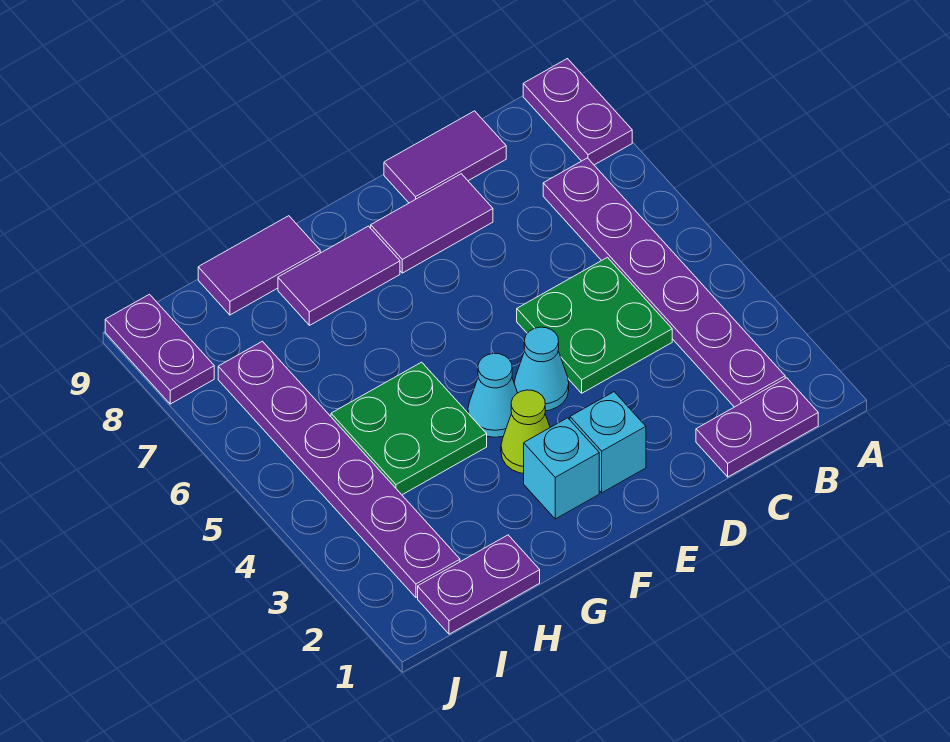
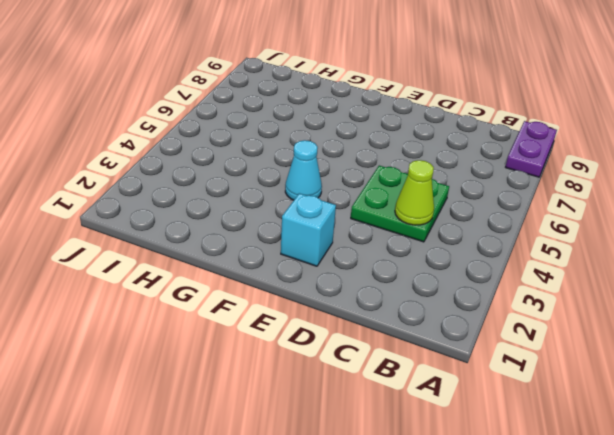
lime 1x1 cone [395,160,434,225] -> lime 1x1 cone moved to [501,390,550,474]
none -> purple 1x2 plate [696,378,818,477]
none -> purple 1x6 plate [543,158,785,407]
none -> purple 1x2 tile [384,111,506,203]

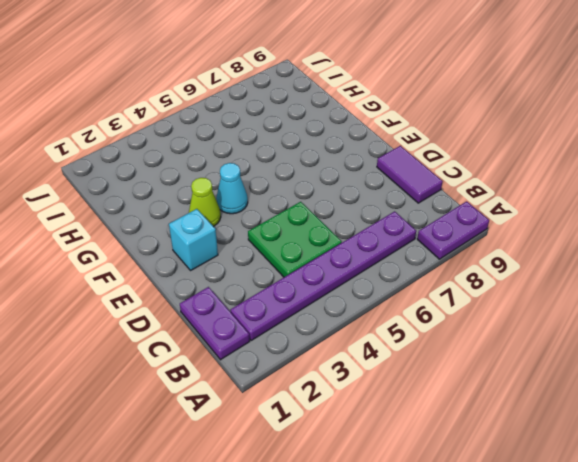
none -> purple 1x2 tile [371,174,493,273]
none -> cyan 1x1 cone [514,327,569,411]
none -> cyan 1x1 brick [524,418,599,519]

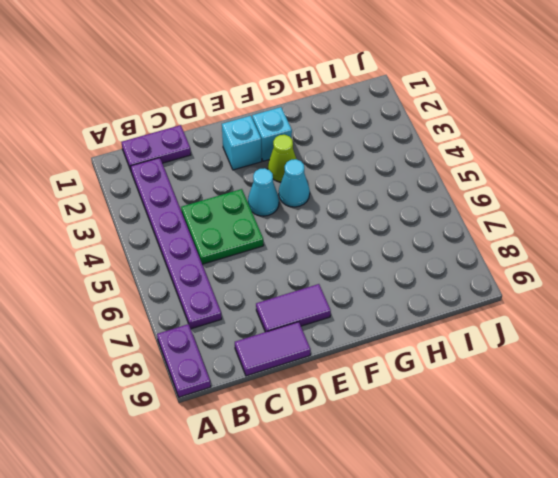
none -> purple 1x2 tile [278,226,400,325]
none -> green 2x2 plate [331,362,487,495]
none -> purple 1x2 tile [198,216,320,315]

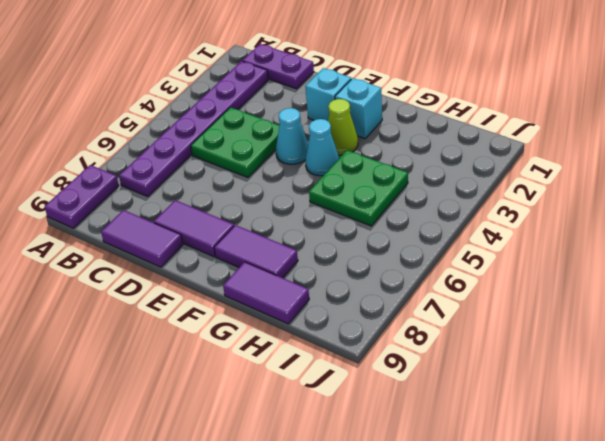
none -> purple 1x2 plate [418,535,540,634]
none -> purple 1x6 plate [218,341,460,597]
none -> purple 1x2 plate [105,294,214,404]

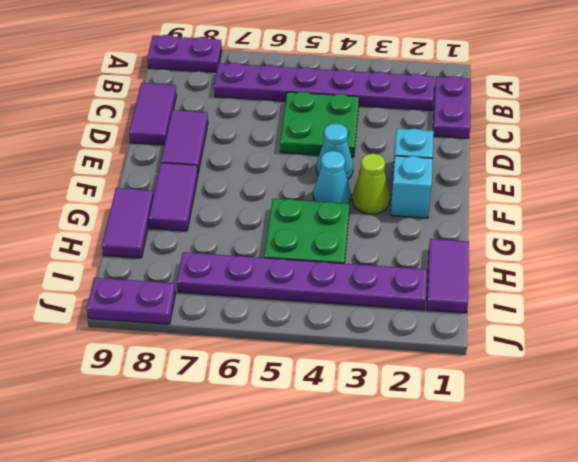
purple 1x2 tile [427,239,469,313] -> purple 1x2 plate [418,535,540,634]

